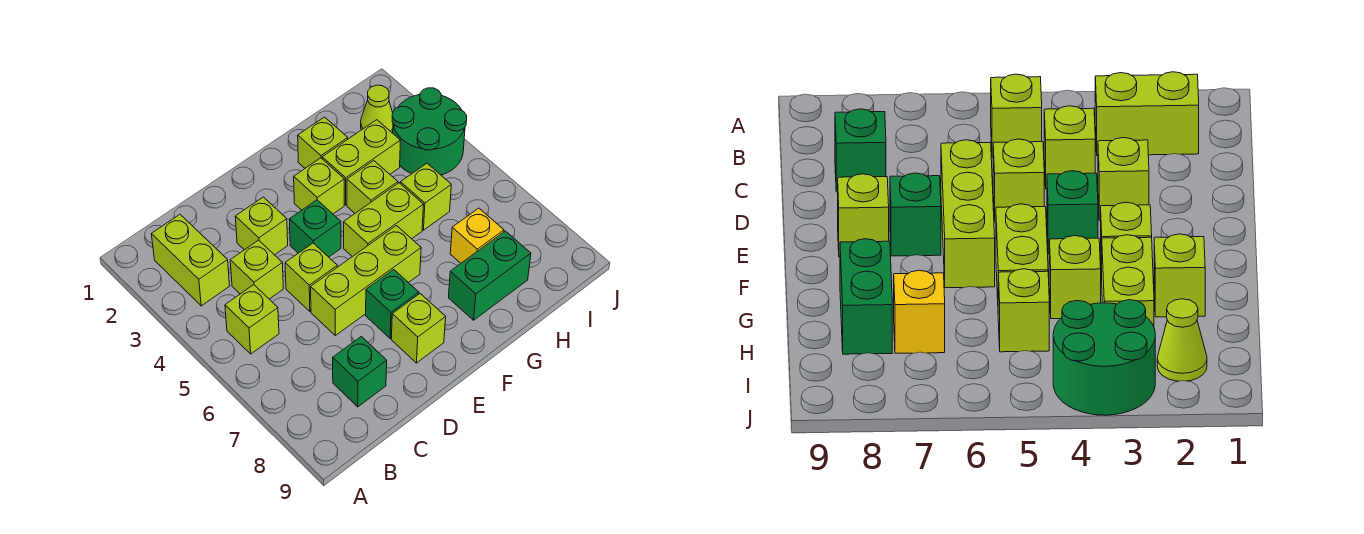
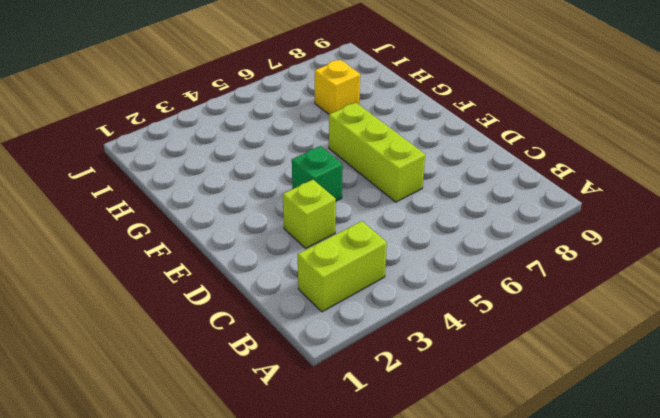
none -> lime 1x1 brick [225,285,279,354]
none -> lime 1x1 brick [230,240,283,299]
none -> green 1x1 brick [333,336,387,407]

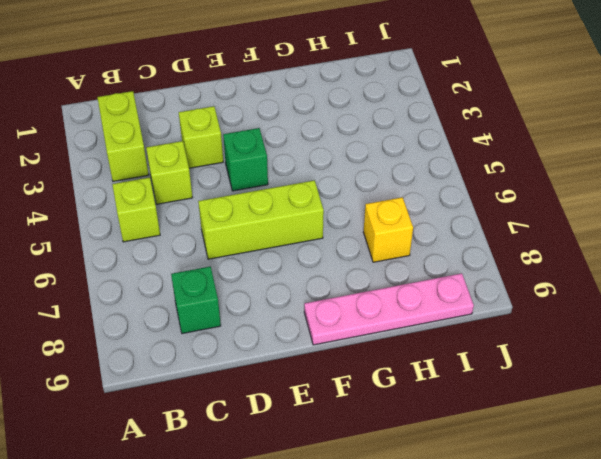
pink 1x4 plate [304,273,474,345] -> none
none -> lime 1x1 brick [285,243,337,311]
none -> green 1x1 brick [366,270,419,338]
none -> lime 1x1 brick [391,294,446,363]

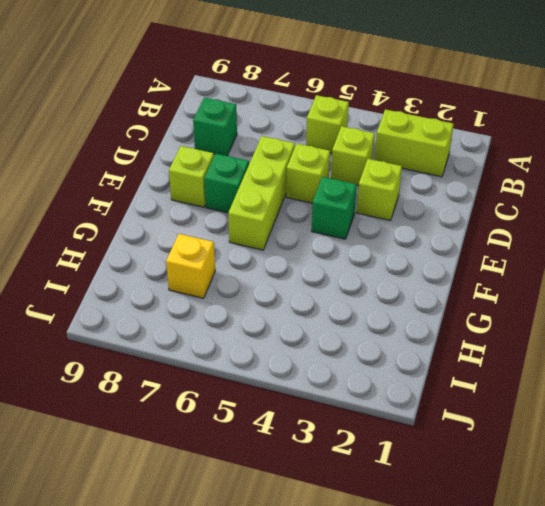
none -> lime 1x1 brick [294,158,344,214]
none -> lime 1x2 brick [344,183,424,257]
none -> lime 1x1 brick [298,117,348,168]

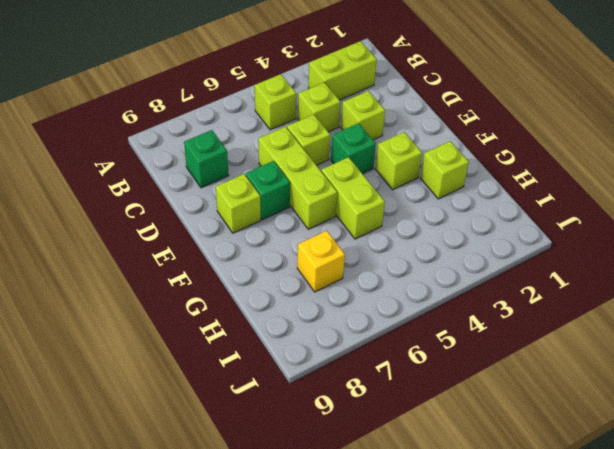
none -> lime 1x2 brick [322,120,401,205]
none -> lime 1x1 brick [347,161,398,213]
none -> green 1x2 brick [448,231,531,320]

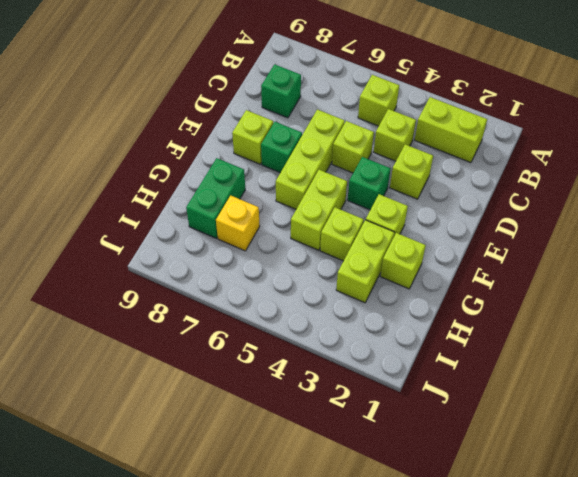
none -> lime 1x1 brick [400,163,451,230]
none -> lime 1x1 cone [361,85,393,133]
none -> green 2x2 round brick [392,88,467,175]

